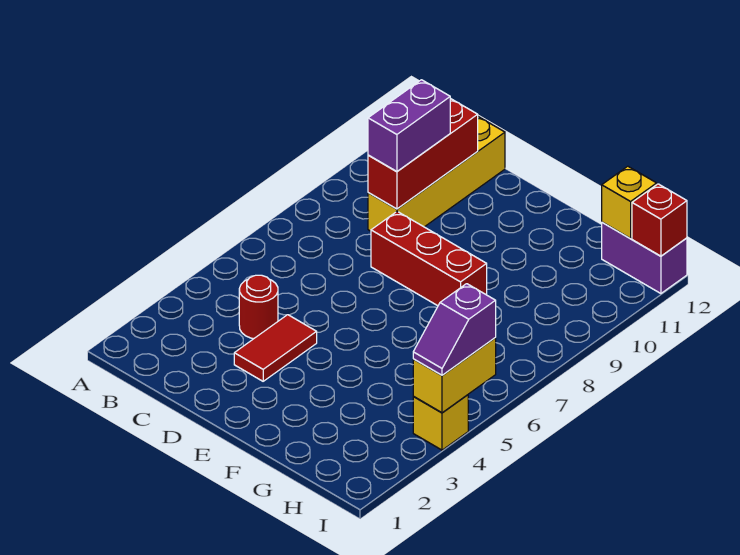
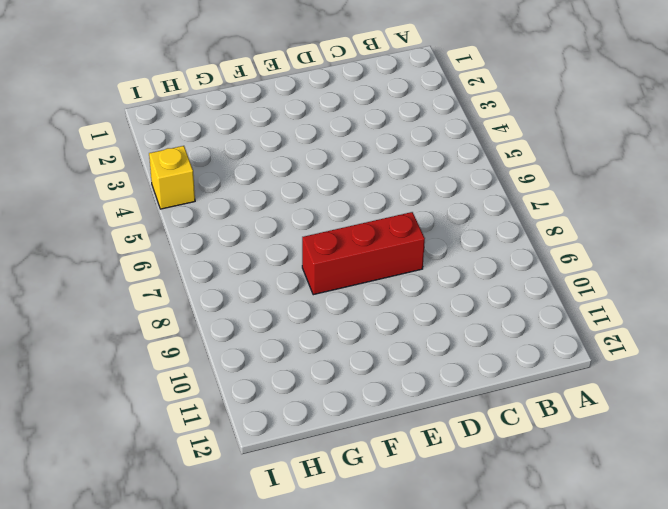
none -> red 1x1 round brick [239,275,278,339]
none -> yellow 1x4 brick [368,117,505,231]
none -> red 1x2 tile [234,315,317,381]

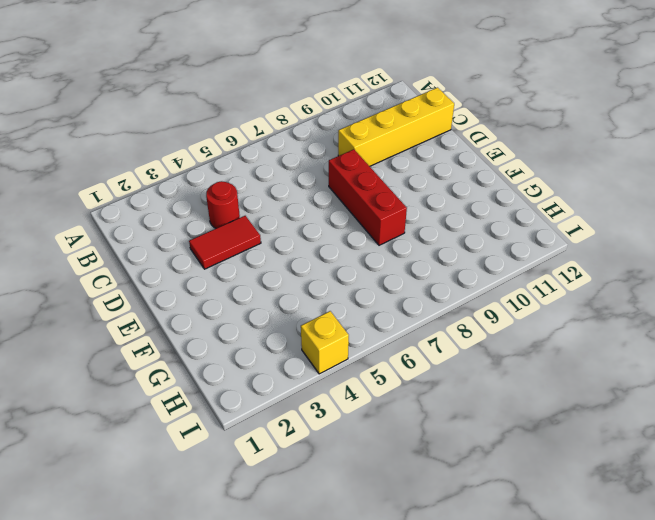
none -> purple 1x2 brick [602,222,687,293]
none -> red 1x3 brick [368,98,478,209]
none -> yellow 1x1 brick [602,166,657,238]

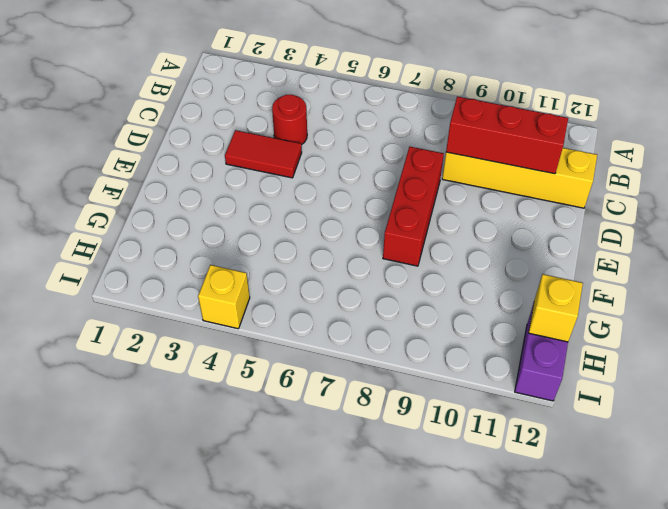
none -> yellow 1x2 brick [413,338,496,413]
none -> red 1x1 brick [632,184,687,256]
none -> purple 1x2 brick [368,80,450,172]

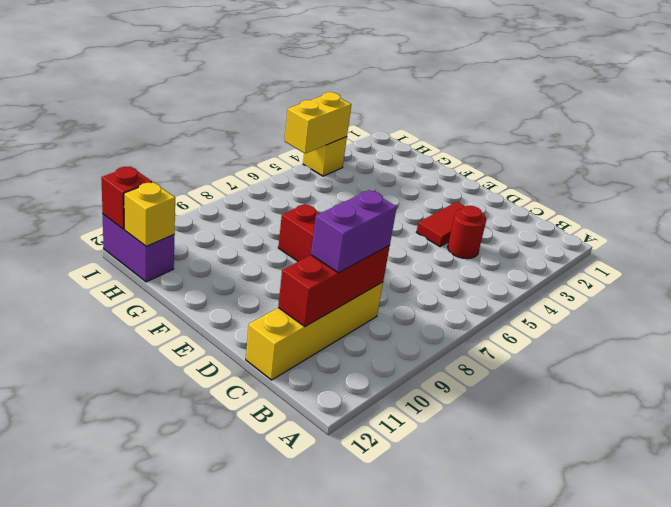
none -> purple 1x2 slope [413,284,496,375]

